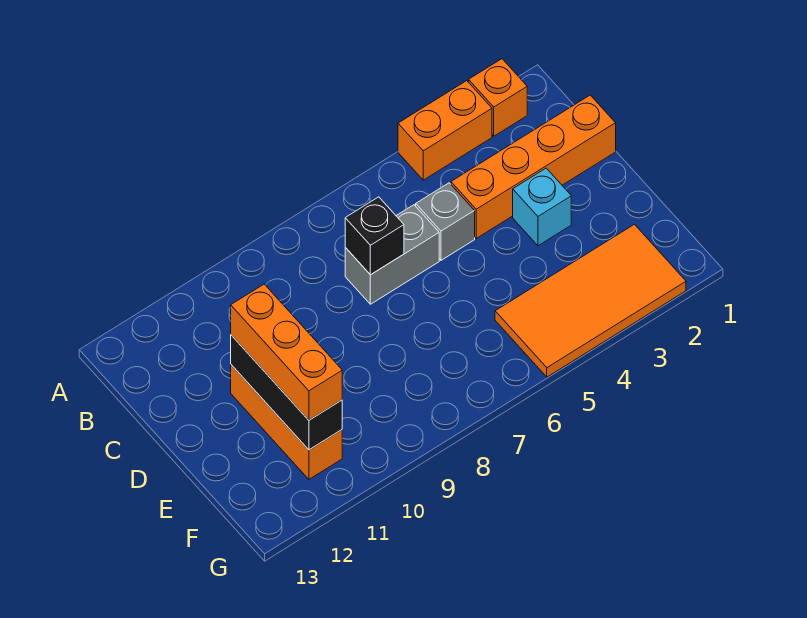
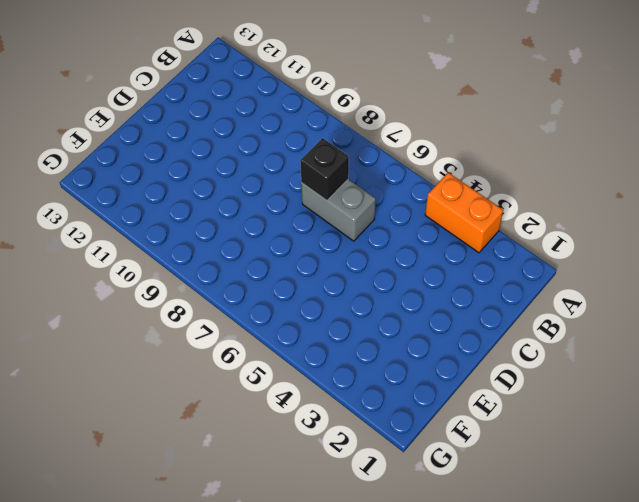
none -> orange 1x1 brick [469,59,527,136]
none -> orange 1x4 brick [451,95,616,238]

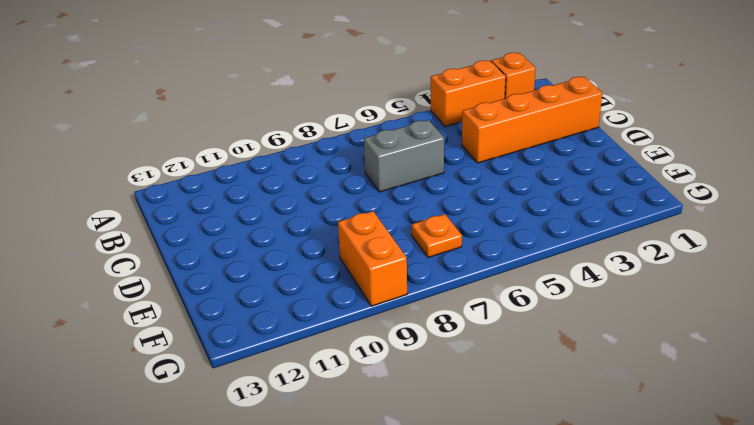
orange 1x1 plate [412,214,462,258] -> none
orange 1x2 brick [338,211,407,306] -> none
none -> grey 1x1 brick [416,183,475,260]
none -> cyan 1x1 brick [513,168,571,246]

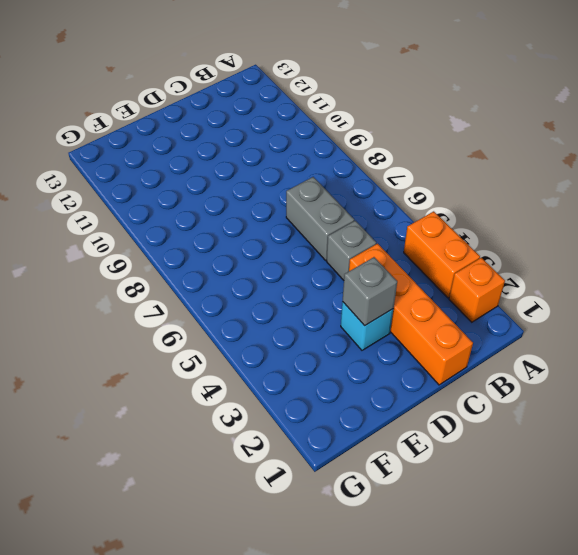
grey 1x1 brick [343,257,397,326] -> none
none -> orange 1x3 brick [231,365,342,479]
none -> orange 2x4 tile [495,224,686,377]

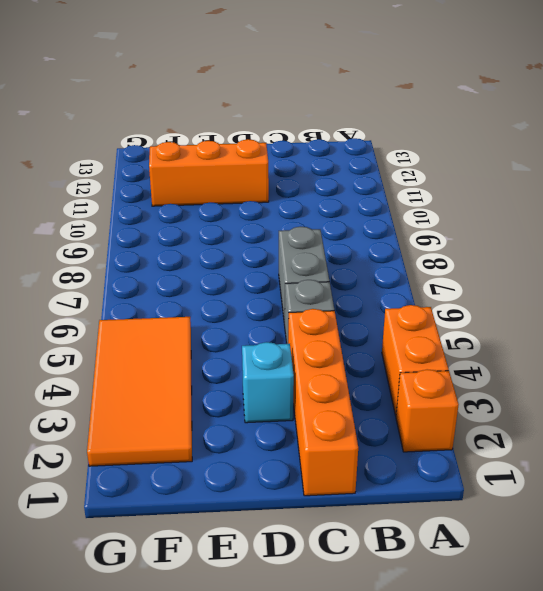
none -> black 1x1 brick [345,197,404,275]
none -> black 1x3 brick [231,335,342,450]

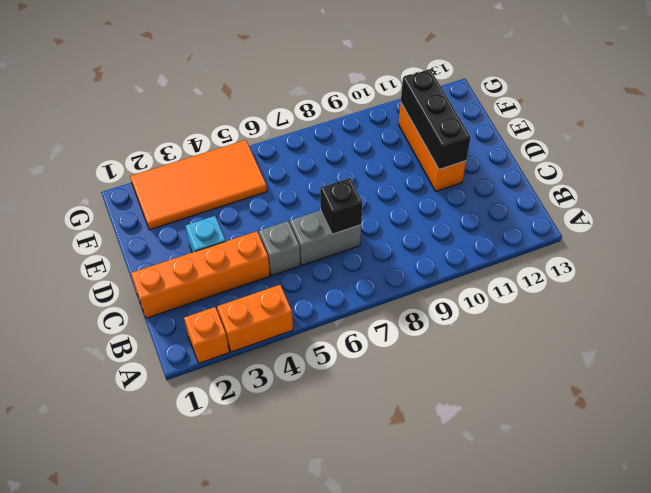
none -> orange 1x3 brick [231,284,342,420]

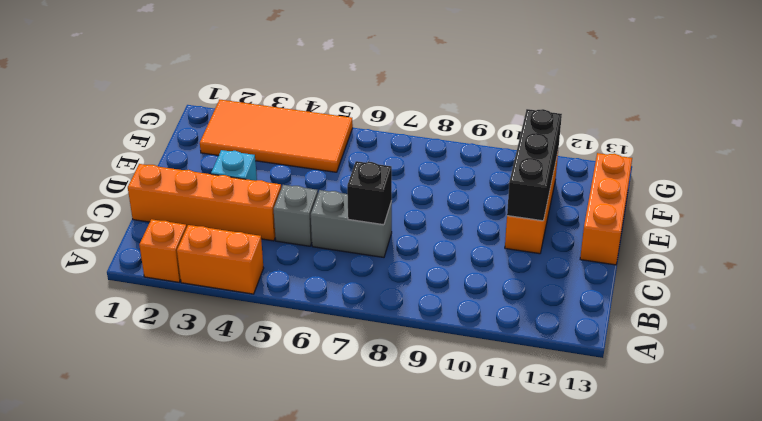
orange 1x3 brick [580,153,632,265] -> orange 1x3 brick moved to [231,284,342,420]

